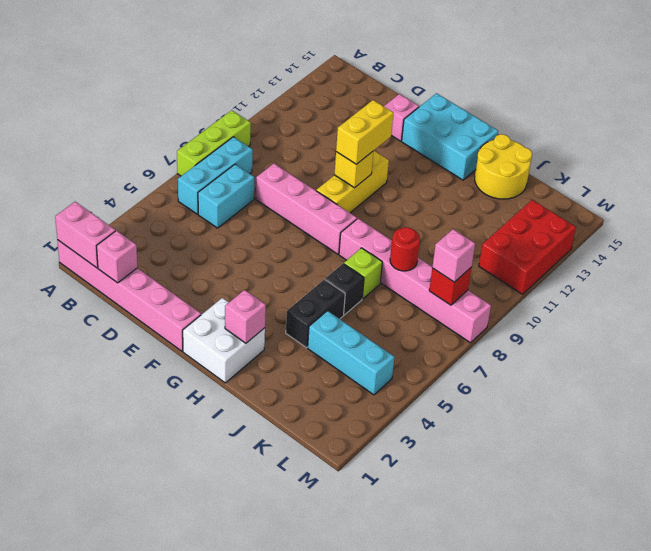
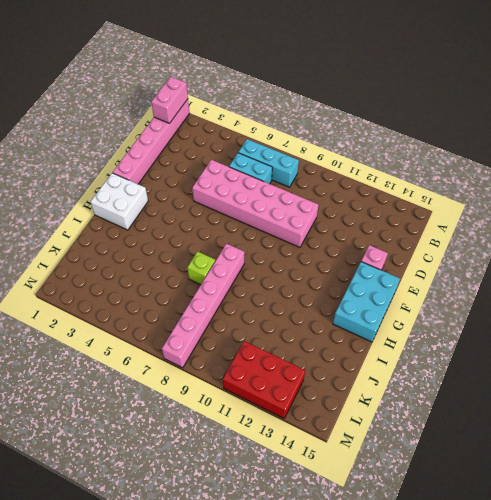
pink 2x6 brick [192,160,319,247] -> pink 1x4 brick [256,164,357,254]
none -> lime 1x3 brick [177,110,251,176]
none -> yellow 1x3 brick [316,151,389,213]
none -> black 1x2 brick [286,279,345,348]

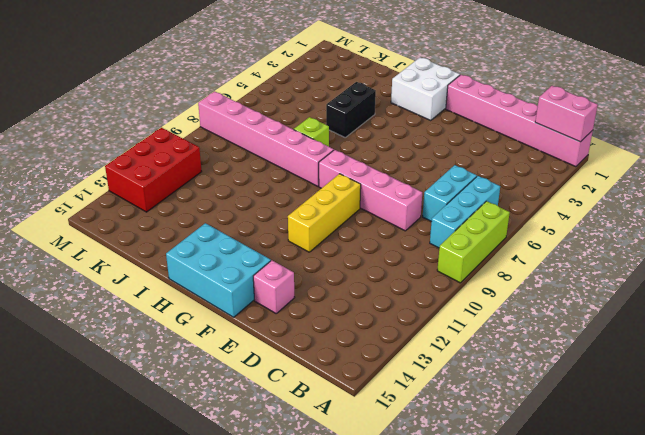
none -> black 1x1 brick [325,264,364,315]
none -> yellow 2x2 round brick [475,134,532,199]
none -> cyan 1x3 brick [308,311,394,395]

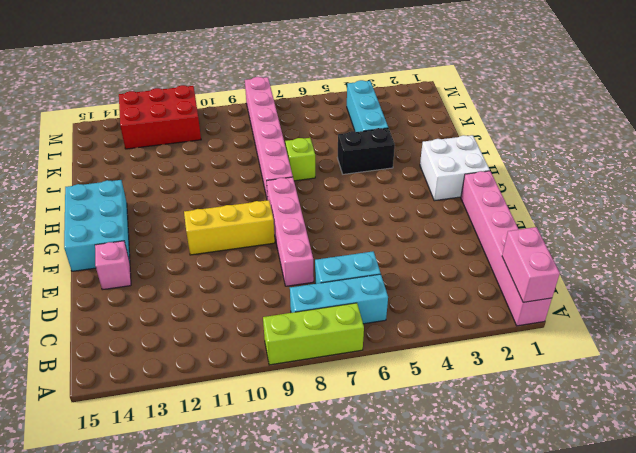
none -> black 1x1 brick [325,264,364,315]
none -> yellow 2x2 round brick [475,134,532,199]
none -> pink 1x1 brick [97,231,137,283]

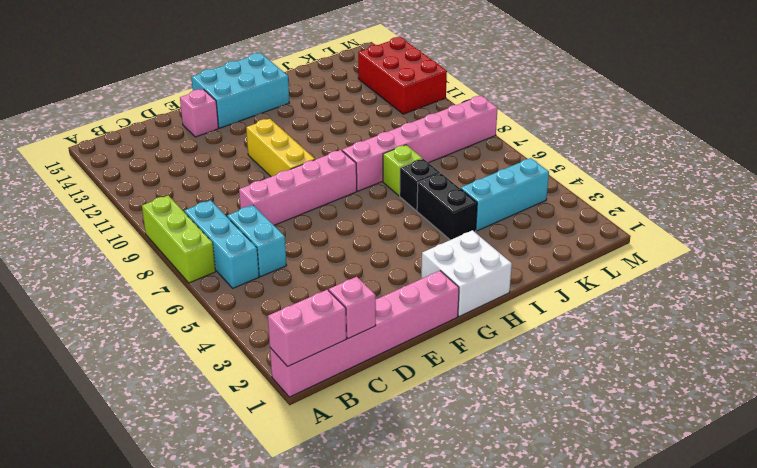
none -> yellow 2x2 round brick [475,134,532,199]
none -> yellow 1x1 brick [334,152,373,188]
none -> pink 1x1 brick [225,290,266,343]

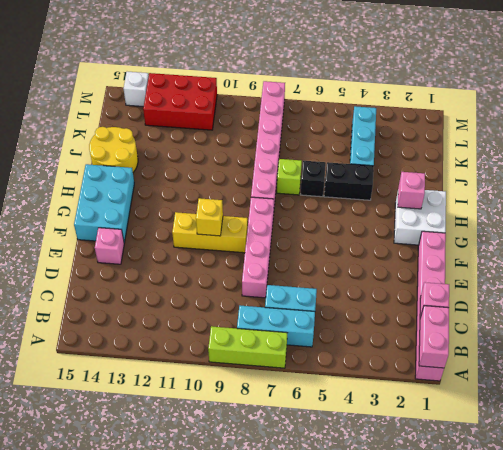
white 1x1 brick [124,72,149,107] -> none
none -> red 1x1 round brick [390,227,420,271]
none -> red 1x1 brick [429,267,472,305]
none -> yellow 1x2 brick [336,100,394,164]

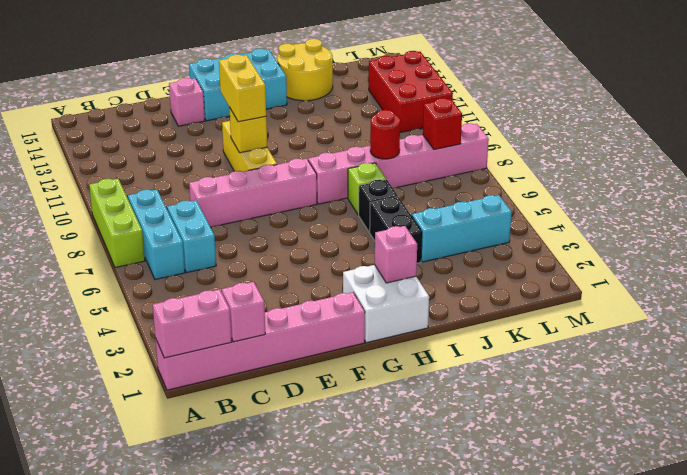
none -> pink 1x1 brick [432,229,475,282]

